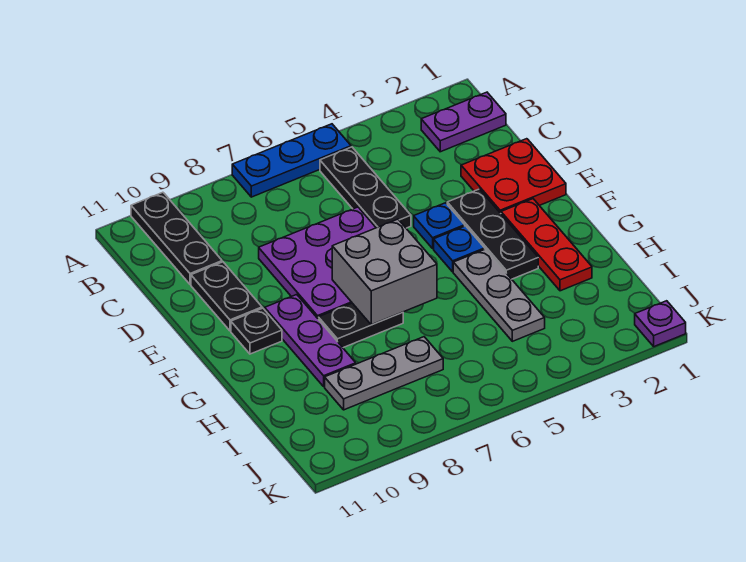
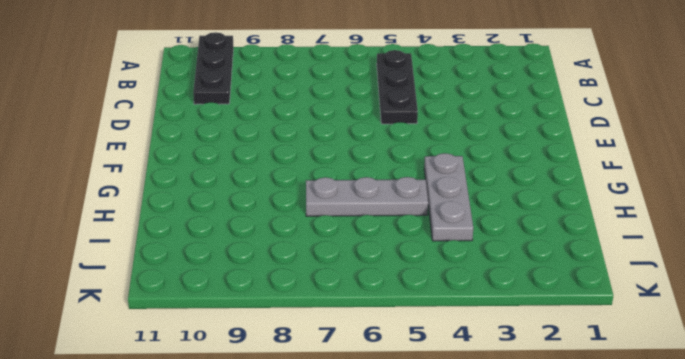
grey 1x3 plate [306,177,428,216] -> grey 1x3 plate moved to [325,337,443,410]
none -> blue 1x3 plate [232,124,351,197]
none -> purple 1x2 plate [421,92,506,152]
none -> red 2x2 plate [461,139,566,213]

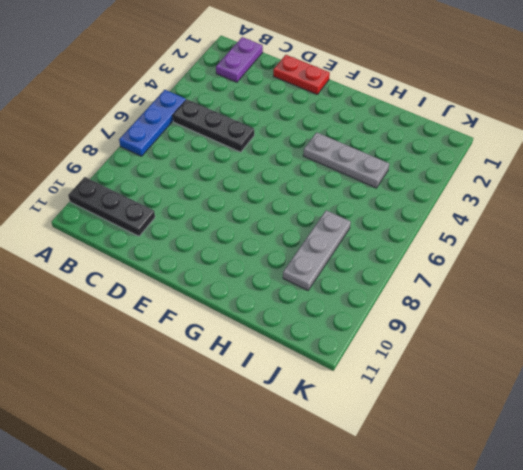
red 1x2 plate [273,55,330,94] -> red 2x2 plate [461,139,566,213]
none -> purple 3x3 plate [259,207,376,318]
none -> black 1x2 plate [191,262,262,331]
none -> black 1x3 plate [447,189,538,279]

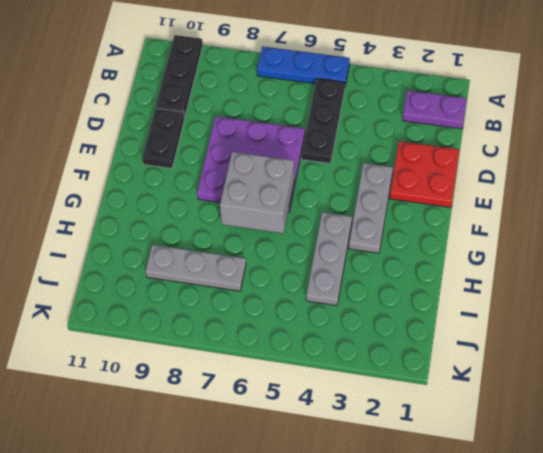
grey 1x3 plate [349,163,393,253] -> black 1x3 plate [447,189,538,279]
none -> blue 1x1 plate [414,203,465,248]
none -> red 1x3 plate [501,199,592,291]
none -> blue 1x1 plate [434,226,485,272]

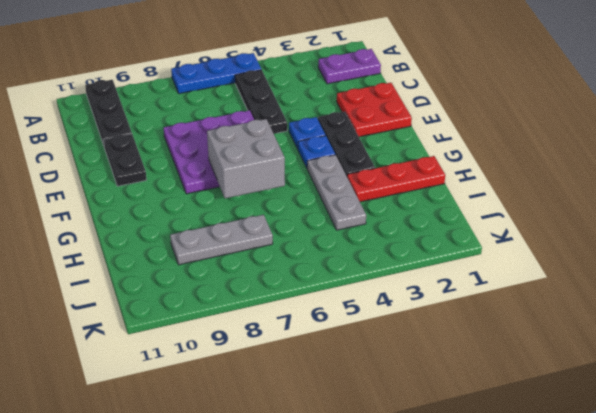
red 1x3 plate [347,156,445,202] -> red 1x3 plate turned to [501,199,592,291]
none -> purple 1x3 plate [265,295,356,387]
none -> black 1x1 plate [231,308,282,354]
none -> black 1x2 plate [318,303,403,348]

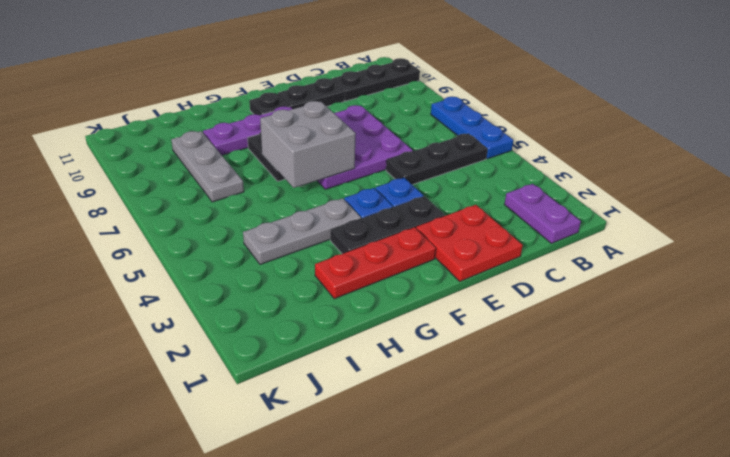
none -> purple 1x1 plate [635,301,686,347]

